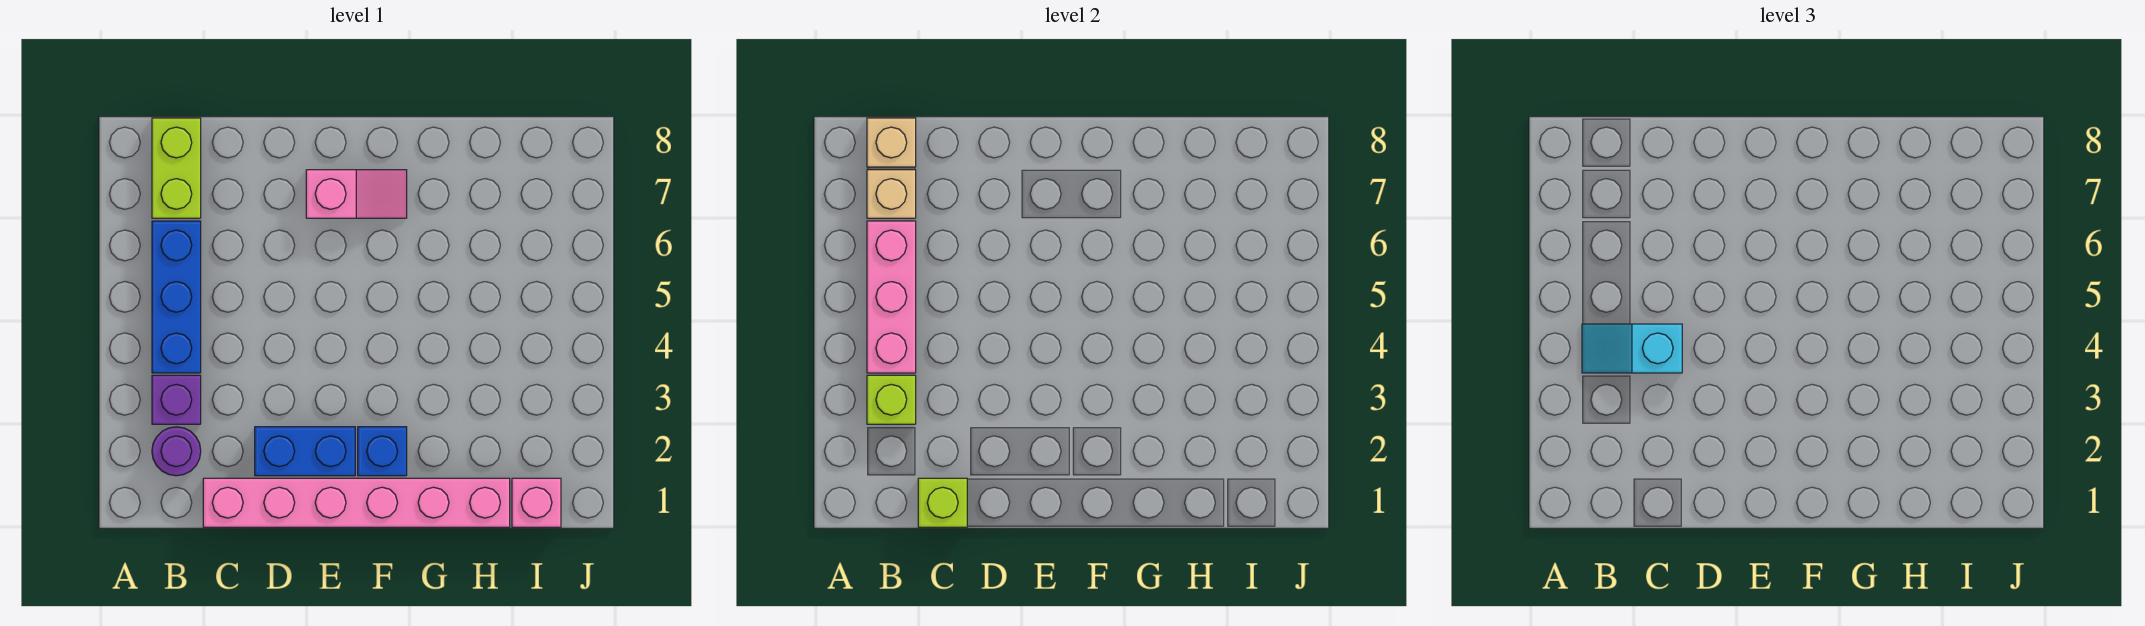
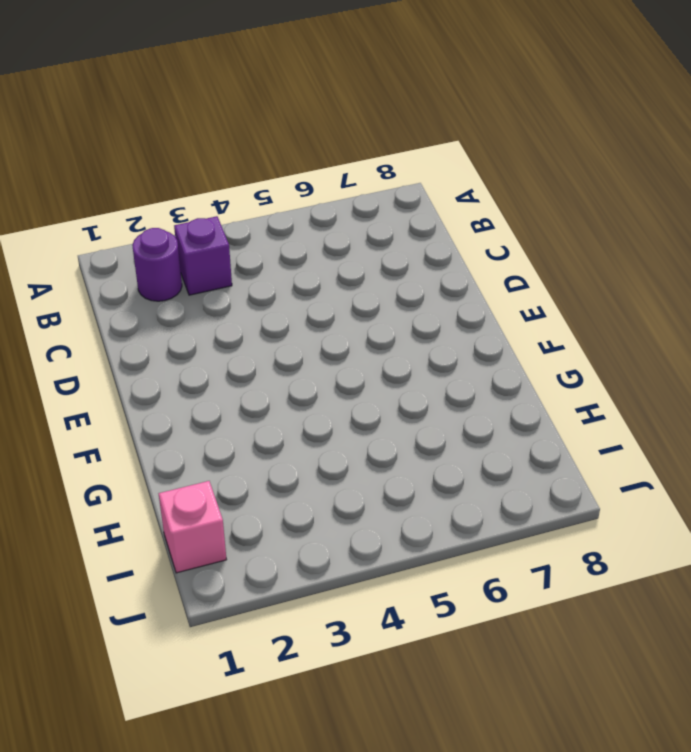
none -> blue 1x3 brick [152,221,201,373]
none -> lime 1x2 brick [152,118,201,218]
none -> pink 1x6 brick [203,478,510,527]

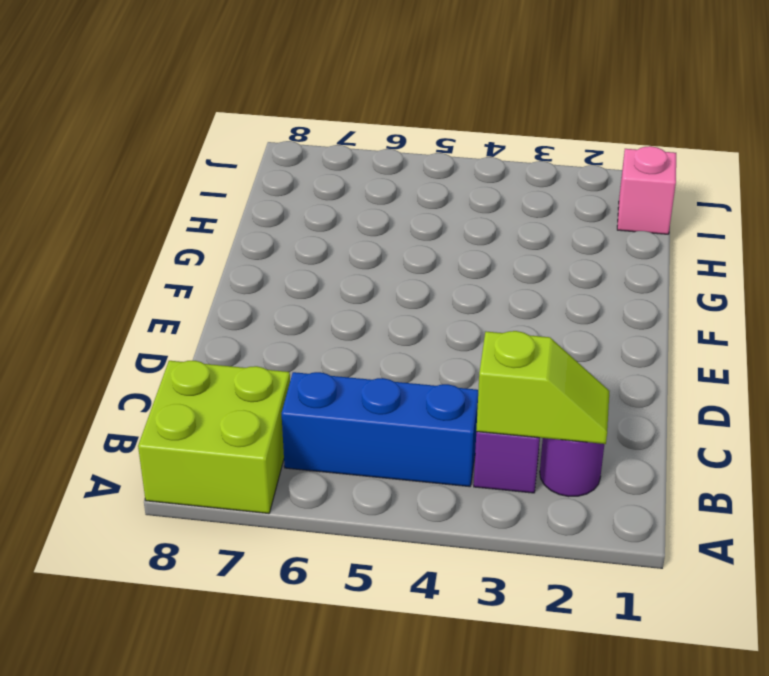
lime 2x2 brick [138,361,290,513] -> lime 1x2 brick [152,118,201,218]
lime 1x2 slope [476,331,609,444] -> lime 1x1 brick [867,375,916,424]
none -> pink 1x6 brick [203,478,510,527]
none -> blue 1x2 brick [255,427,355,476]
none -> pink 1x2 slope [306,170,407,218]

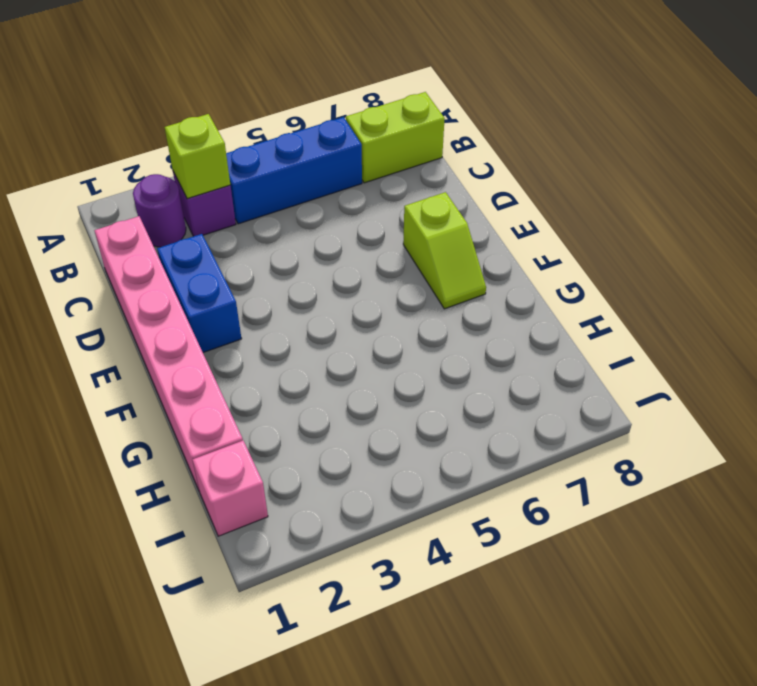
lime 1x2 slope [403,192,486,309] -> pink 1x2 slope [306,170,407,218]
none -> blue 1x1 brick [358,427,407,476]
none -> pink 1x3 brick [867,221,916,373]
none -> tan 1x1 brick [867,170,916,218]

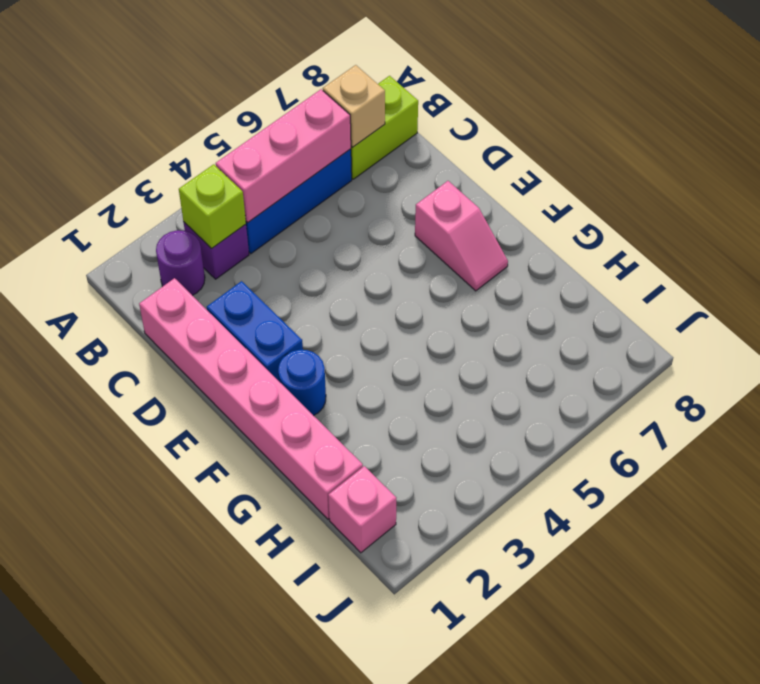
blue 1x1 round brick [278,350,326,416] -> blue 1x1 brick [358,427,407,476]
none -> tan 1x1 brick [867,118,916,167]
none -> lime 1x1 brick [918,478,967,527]
none -> cyan 1x2 slope [1582,324,1682,373]

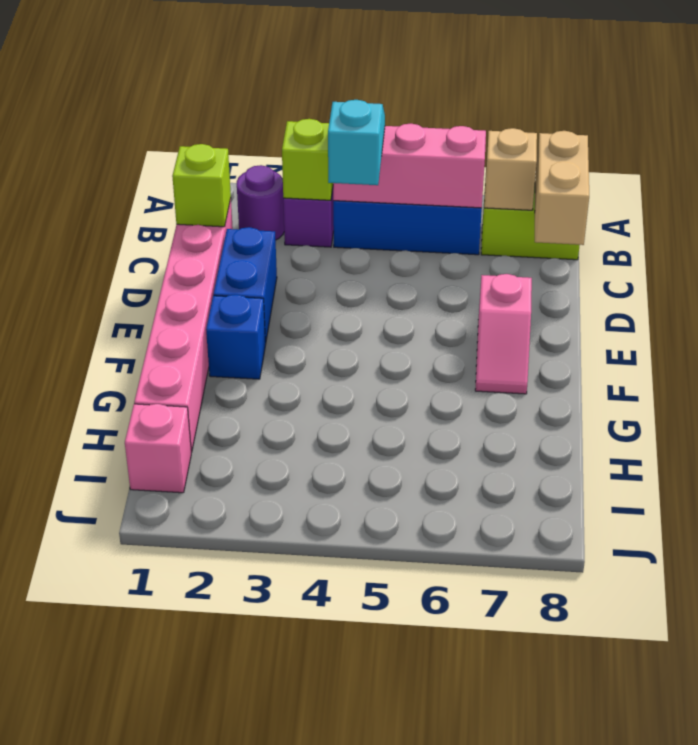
tan 1x2 brick [535,131,589,245] -> tan 1x1 brick [867,118,916,167]

